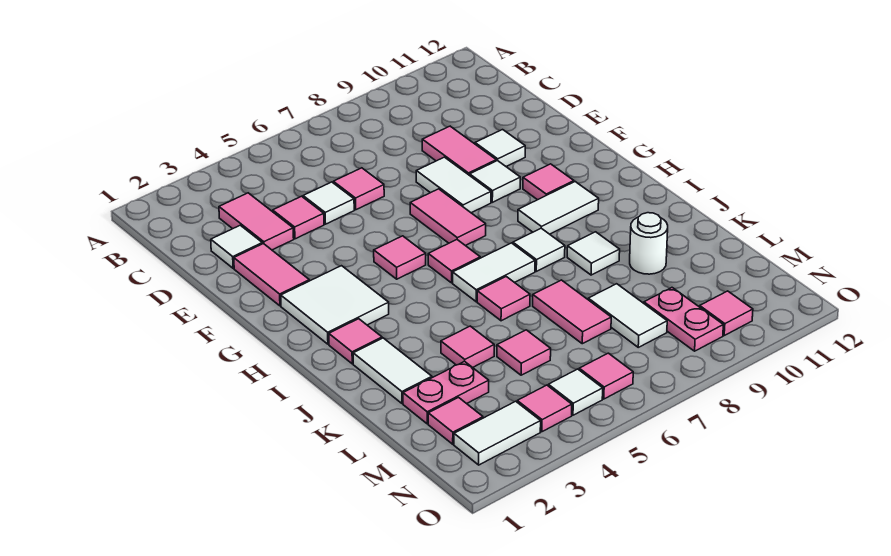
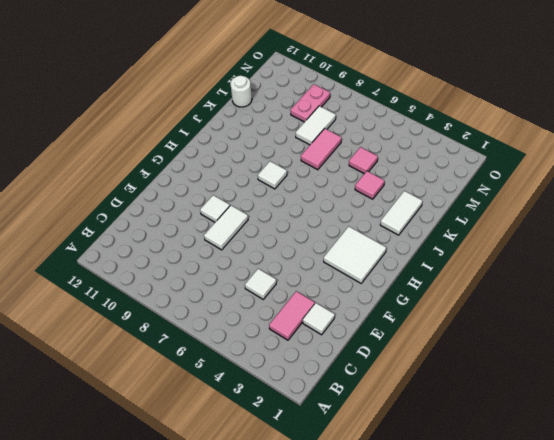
white 1x1 round brick [230,76,252,107] -> white 1x1 round brick moved to [630,213,668,274]
none -> pink 1x1 tile [273,196,324,239]
none -> pink 1x1 tile [333,168,384,210]
none -> pink 1x2 tile [422,126,496,175]
none -> pink 1x2 tile [234,244,309,306]

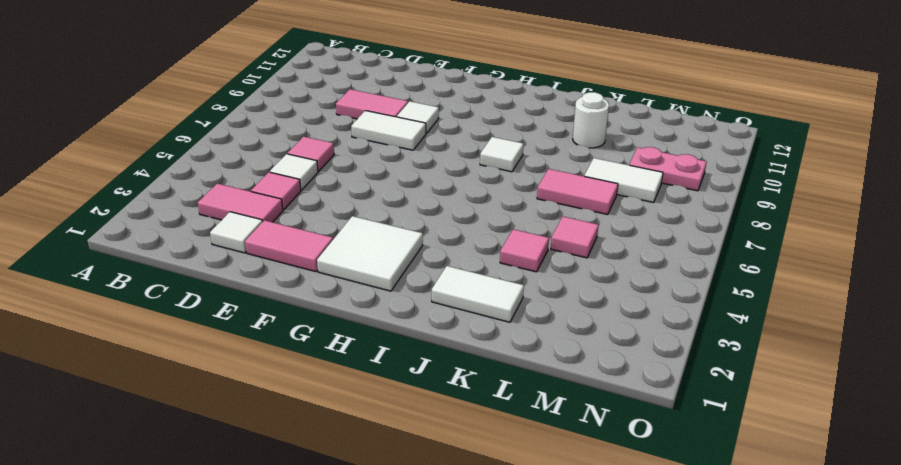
none -> white 1x1 tile [475,130,525,166]
none -> pink 1x2 tile [410,189,486,246]
none -> pink 1x1 tile [374,236,426,279]
none -> pink 1x1 tile [523,164,574,200]

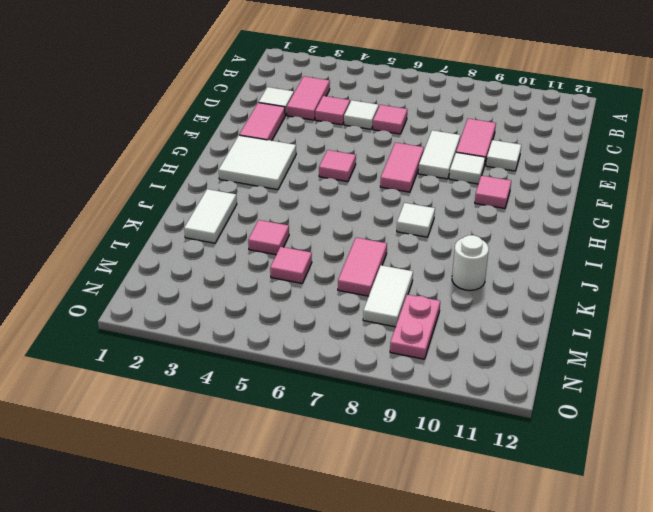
none -> pink 1x1 tile [428,240,480,283]
none -> white 1x2 tile [518,182,599,234]
none -> pink 1x1 tile [329,319,382,364]
none -> white 1x2 tile [453,243,535,302]

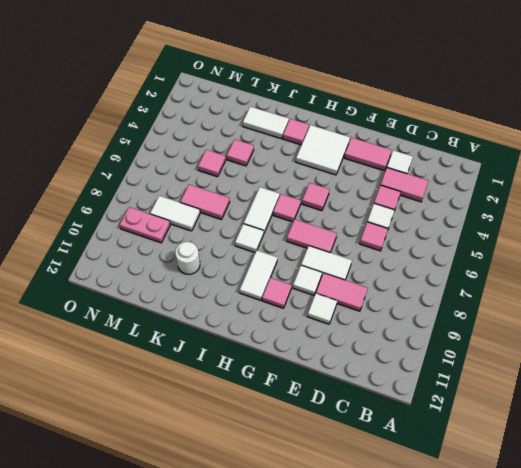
none -> pink 1x1 tile [477,277,530,321]
none -> white 1x1 tile [567,232,620,275]
none -> pink 1x2 plate [403,361,489,424]
none -> pink 1x1 tile [428,398,483,444]

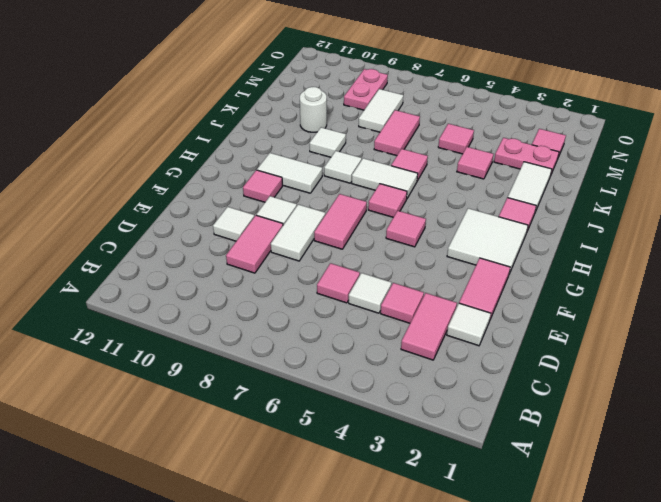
none -> white 1x2 tile [454,401,541,465]
none -> pink 1x1 tile [517,385,572,432]
none -> white 1x1 tile [548,369,603,415]
none -> pink 1x1 tile [579,353,633,399]

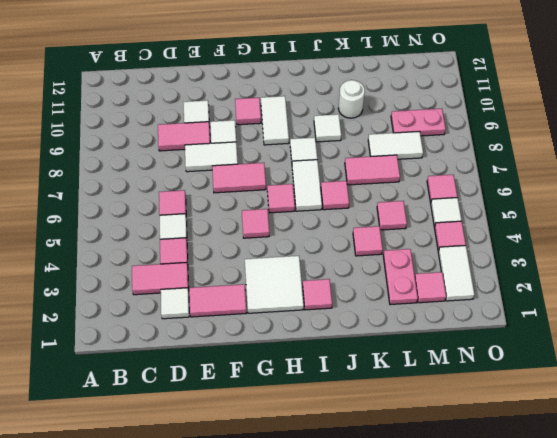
none -> white 1x2 tile [353,338,432,404]
none -> pink 1x1 tile [700,291,753,335]

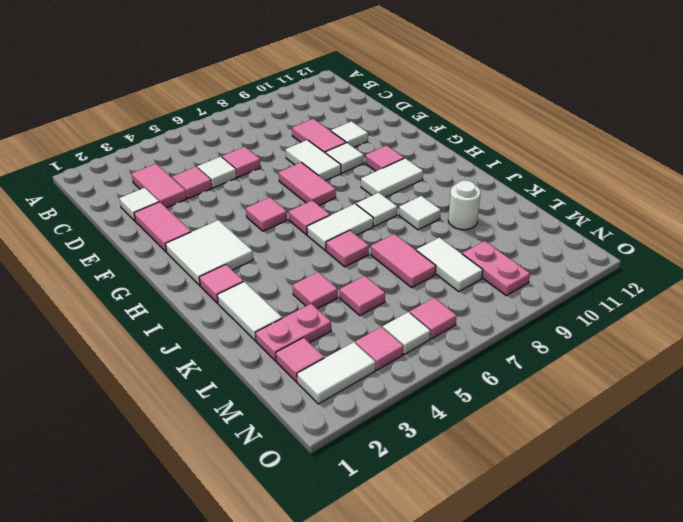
none -> pink 1x1 tile [700,291,753,335]

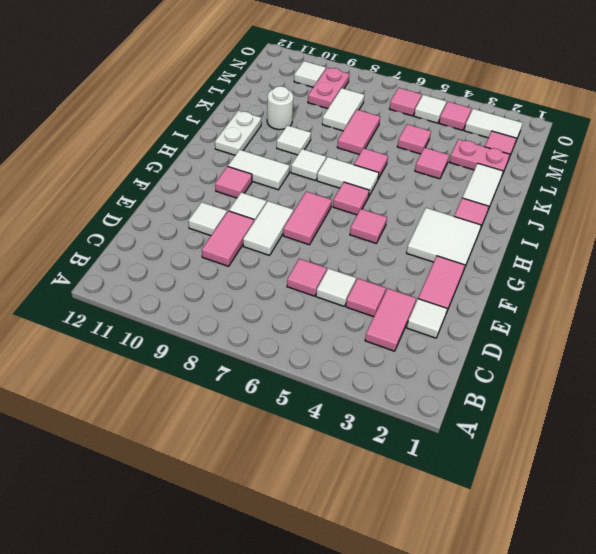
white 1x2 plate [215,111,261,155] -> none
white 1x1 tile [294,61,326,87] -> pink 1x1 tile [700,291,753,335]

